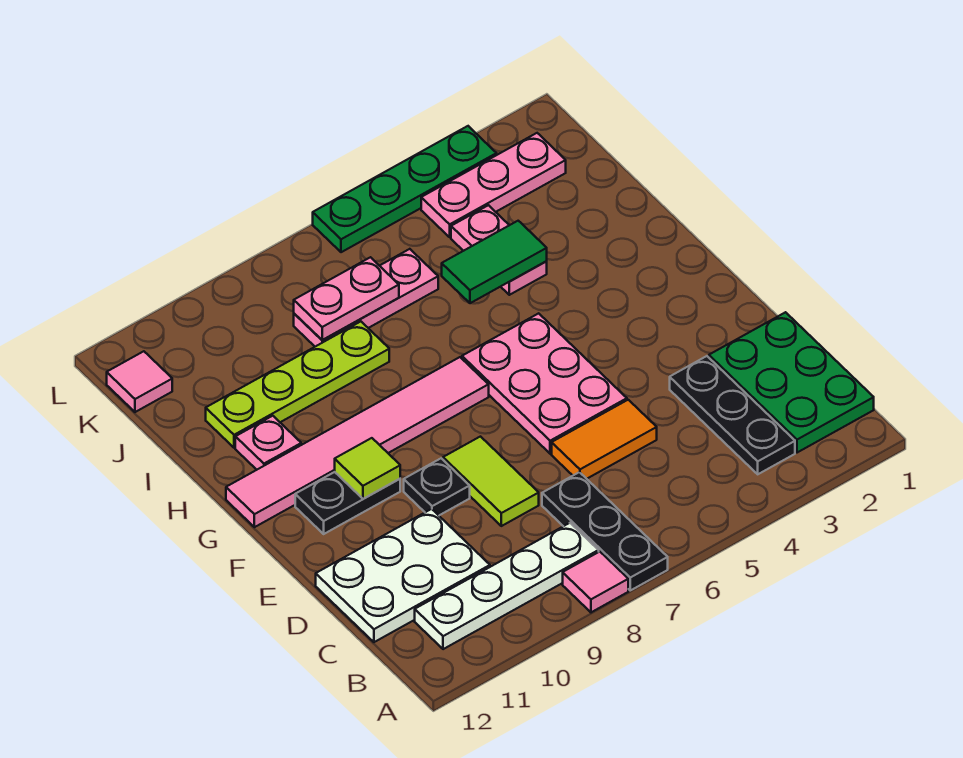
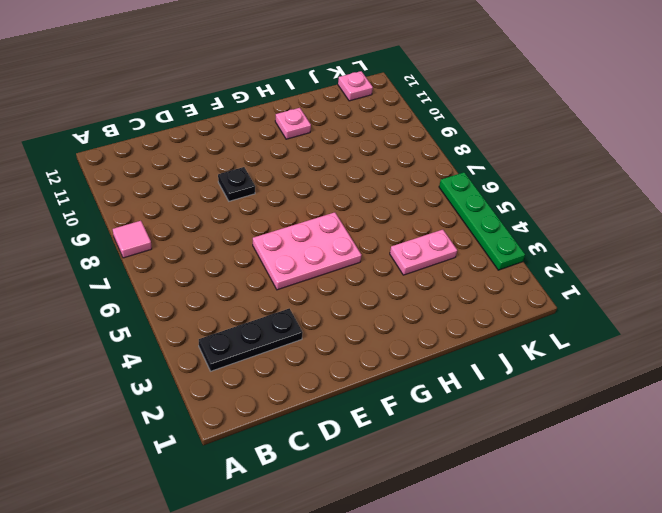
pink 1x1 plate [338,71,373,101] -> pink 1x1 tile [107,351,172,412]
none -> black 1x3 plate [542,472,668,590]
none -> green 2x3 plate [709,312,874,453]
none -> white 1x4 plate [415,523,599,649]

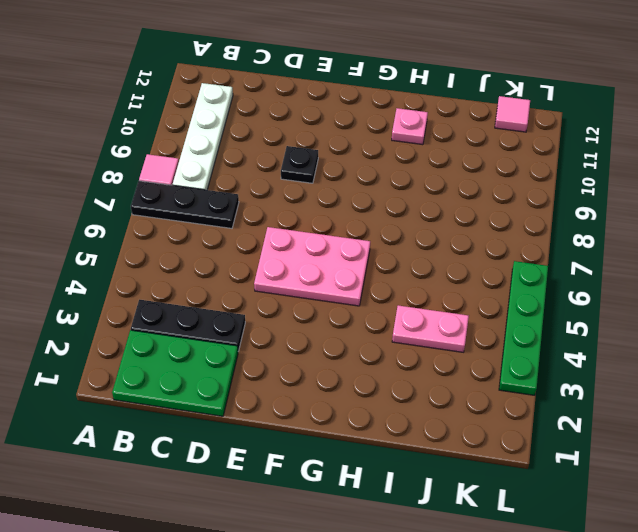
none -> white 2x3 plate [316,509,490,642]
none -> orange 1x2 tile [552,400,657,479]
none -> lime 1x2 tile [443,437,539,526]

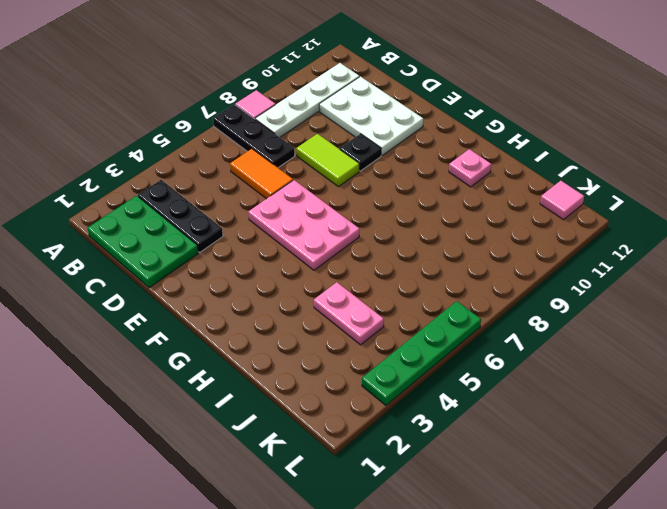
orange 1x2 tile [230,149,293,199] -> orange 1x2 tile turned to [552,400,657,479]
white 2x3 plate [319,77,423,156] -> white 2x3 plate turned to [316,509,490,642]
none -> black 1x2 plate [295,472,400,534]
none -> pink 1x6 tile [226,357,489,527]
none -> lime 1x4 plate [206,322,389,448]

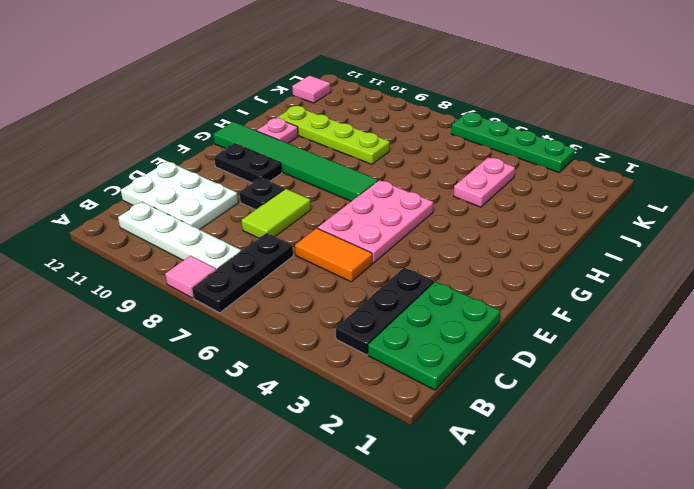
green 1x6 tile [213,122,378,201] -> pink 1x6 tile [226,357,489,527]
none -> pink 1x3 plate [294,249,438,347]
none -> pink 1x3 plate [421,133,566,237]
none -> lime 1x1 tile [335,438,400,499]

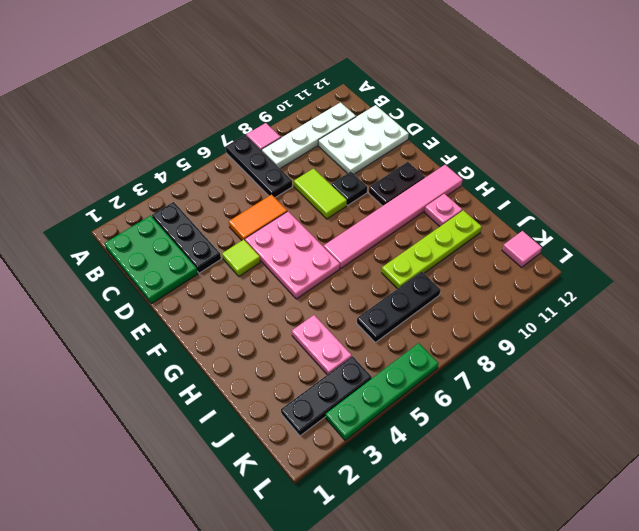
lime 1x1 tile [222,240,260,276] -> lime 1x1 tile moved to [335,438,400,499]
black 1x3 plate [357,272,441,342] -> pink 1x3 plate [294,249,438,347]
black 1x3 plate [281,356,372,436] -> pink 1x3 plate [421,133,566,237]
none -> green 1x2 tile [442,221,547,303]
none -> pink 1x2 plate [294,257,399,340]

